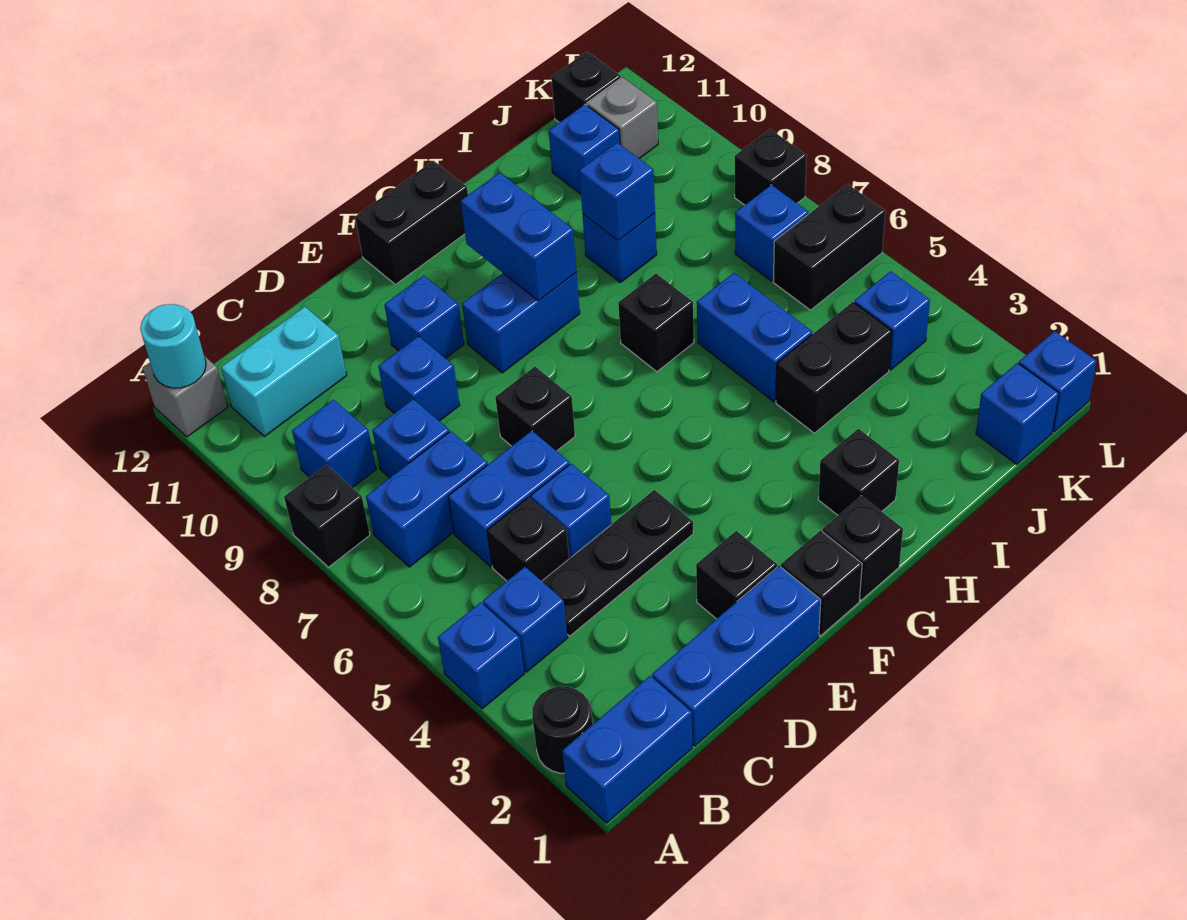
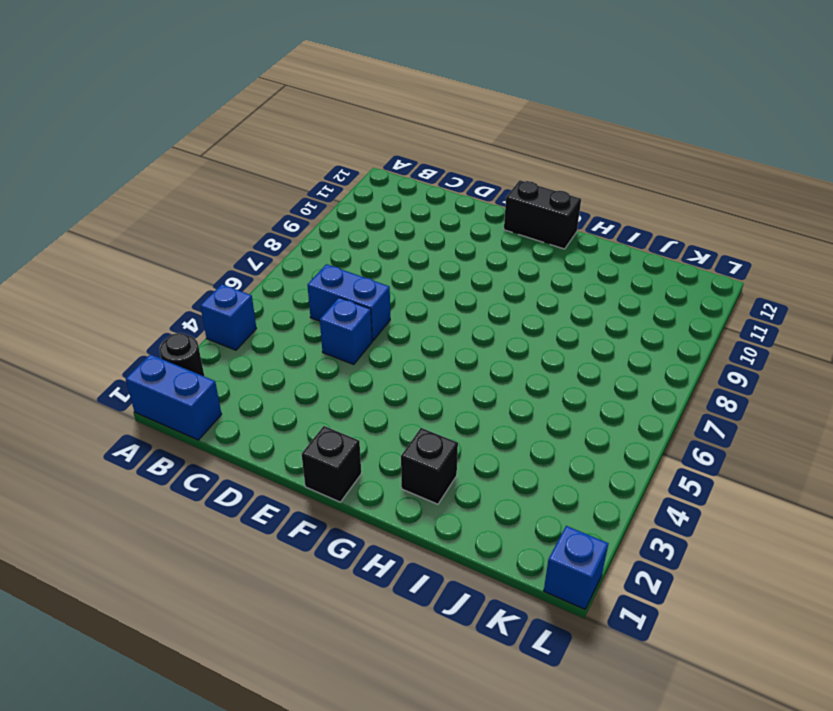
none -> black 1x1 brick [284,465,370,567]
none -> grey 1x1 brick [143,356,228,437]
none -> blue 1x1 brick [483,567,568,672]
none -> blue 1x2 brick [366,431,488,567]

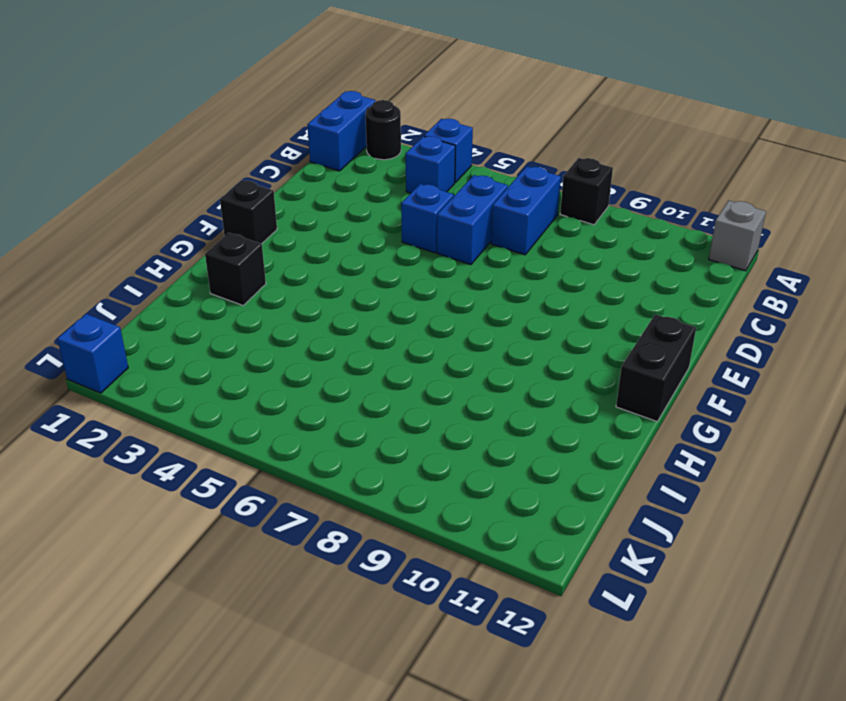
none -> blue 1x1 brick [292,400,376,488]
none -> cyan 1x2 brick [221,307,347,436]
none -> blue 1x3 brick [652,566,821,746]
none -> black 1x3 plate [542,490,693,636]

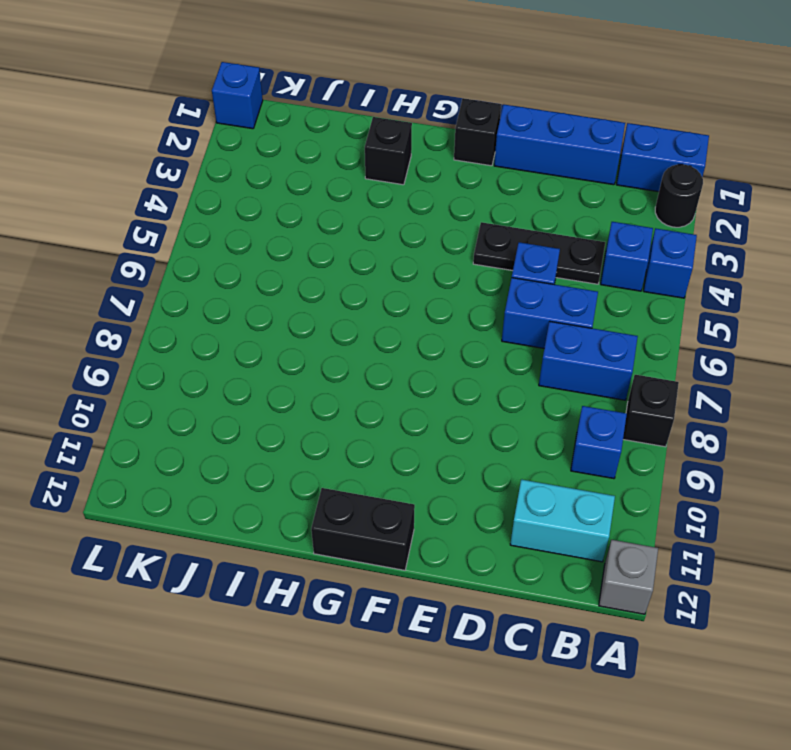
none -> black 1x1 brick [487,497,569,581]
none -> blue 1x1 brick [372,399,449,478]
none -> blue 1x1 brick [378,336,460,421]
none -> black 1x1 brick [696,531,777,619]

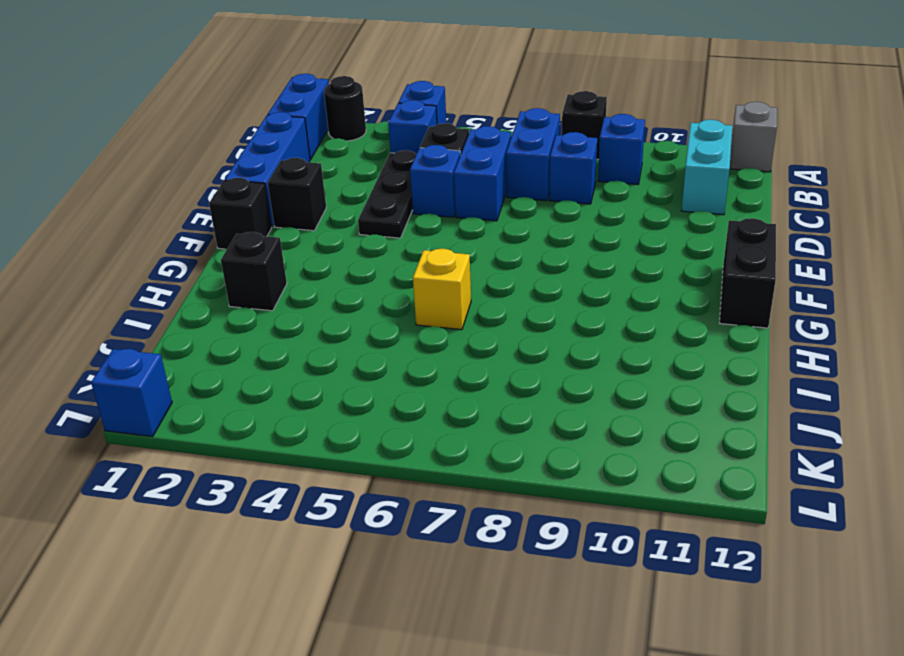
yellow 1x1 brick [413,249,471,330] -> none
none -> blue 1x1 brick [378,336,460,421]
none -> black 1x1 brick [495,367,575,451]
none -> blue 1x1 brick [385,276,464,358]
none -> blue 1x2 brick [462,273,580,373]

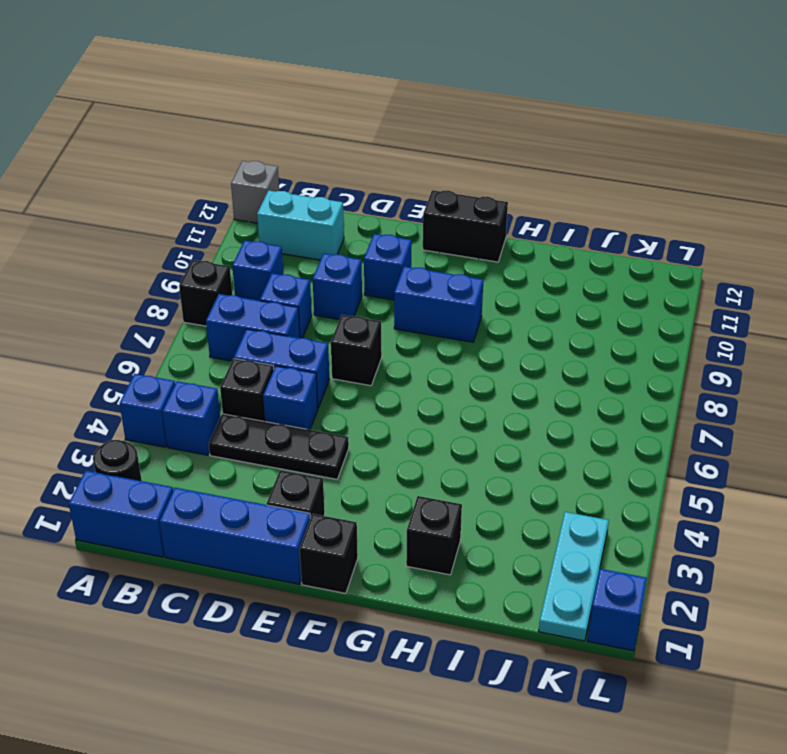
cyan 1x3 plate [539,512,609,641] -> blue 1x1 brick [976,363,1059,464]
none -> black 1x1 brick [822,496,903,600]
none -> black 1x1 brick [618,274,694,372]
none -> black 1x2 brick [776,302,892,433]
none -> blue 1x2 brick [697,273,812,402]

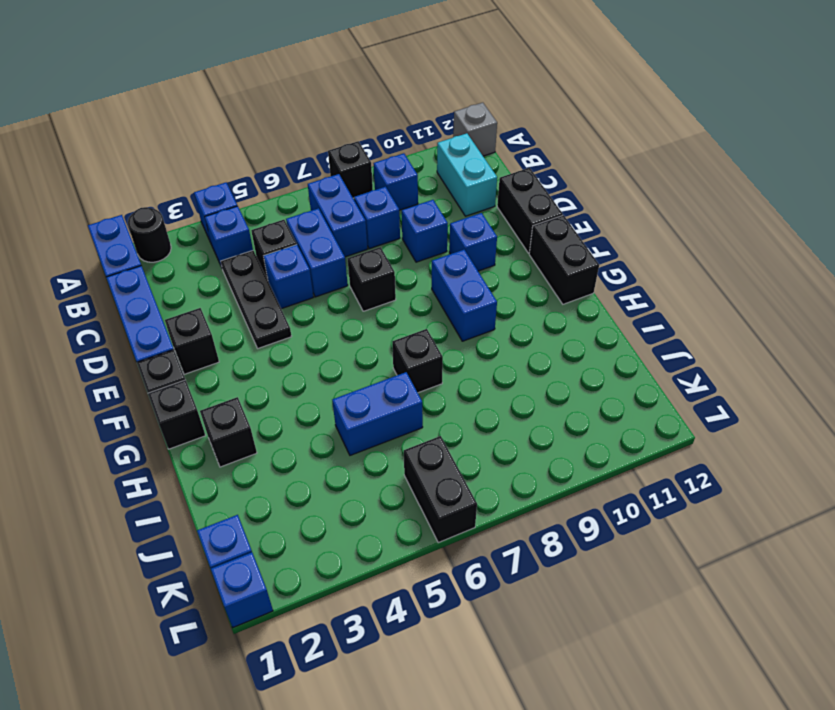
black 1x2 brick [497,168,563,253] -> black 1x2 brick moved to [776,302,892,433]
none -> blue 1x1 brick [583,213,657,282]
none -> blue 1x1 brick [549,104,620,194]
none -> blue 1x1 brick [854,271,930,370]
none -> blue 1x1 brick [735,185,808,281]

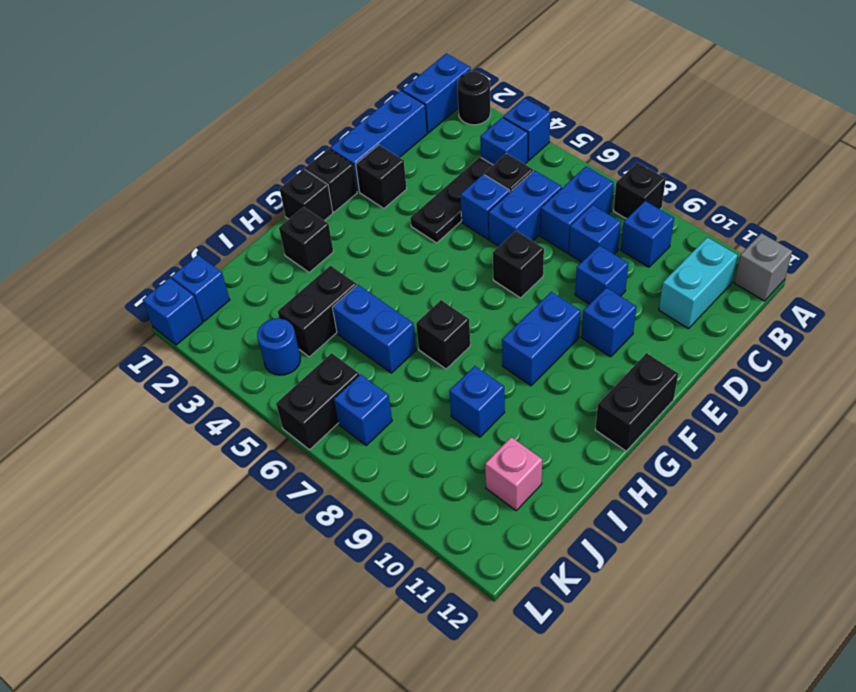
pink 1x1 brick [485,437,542,510] -> blue 1x1 brick [549,104,620,194]
blue 1x1 round brick [257,318,300,375] -> blue 1x1 brick [854,271,930,370]
none -> grey 1x1 brick [587,77,658,158]
none -> black 1x1 brick [551,52,621,122]
none -> black 1x1 brick [735,129,807,205]
none -> cyan 1x1 round brick [140,304,206,388]

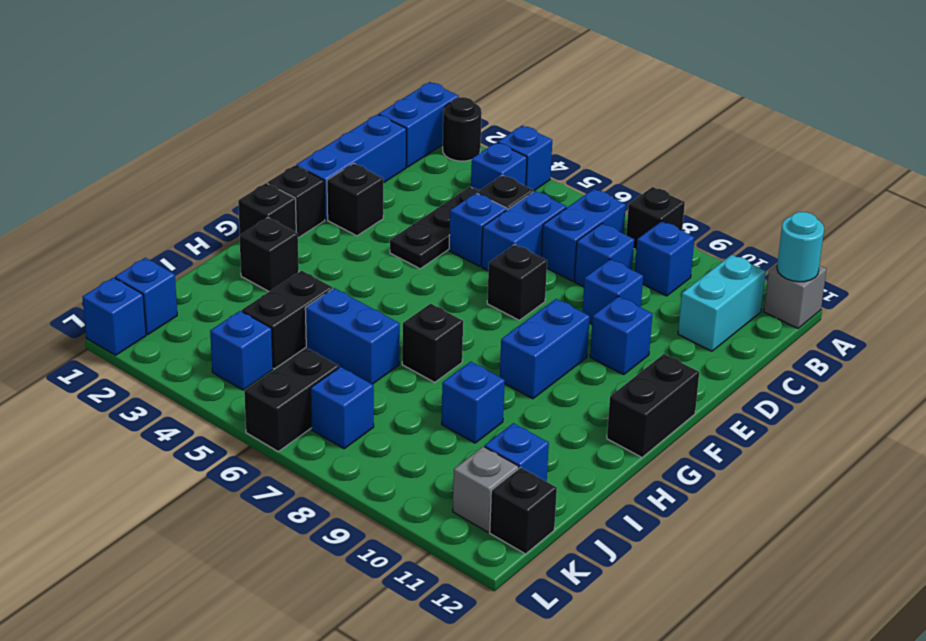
none -> black 1x1 brick [735,129,807,205]
none -> blue 1x2 brick [461,172,576,301]
none -> blue 1x1 brick [579,143,655,240]

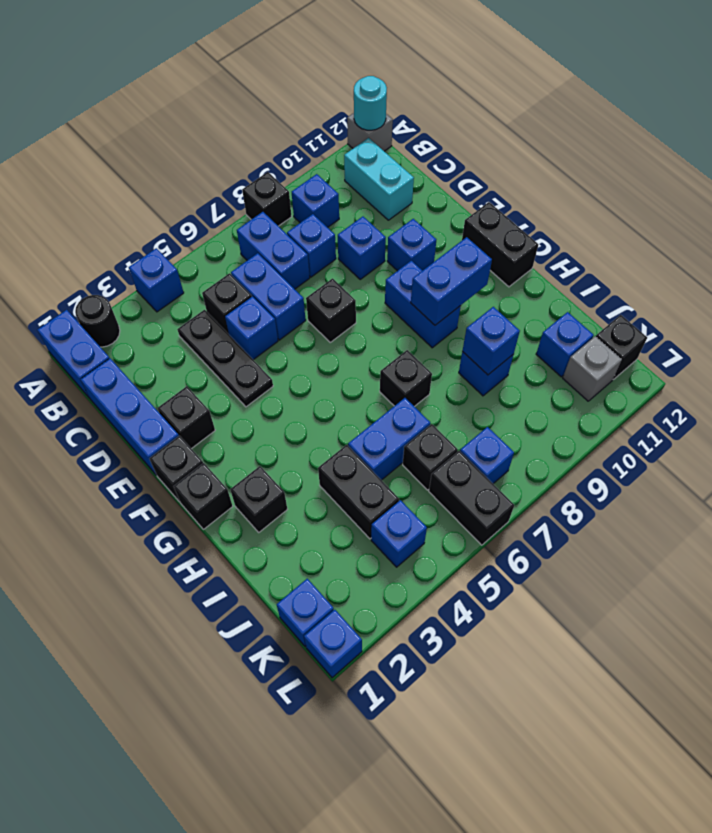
black 1x1 brick [403,424,458,490] -> black 1x1 brick moved to [735,129,807,205]
none -> blue 1x1 brick [483,567,568,672]

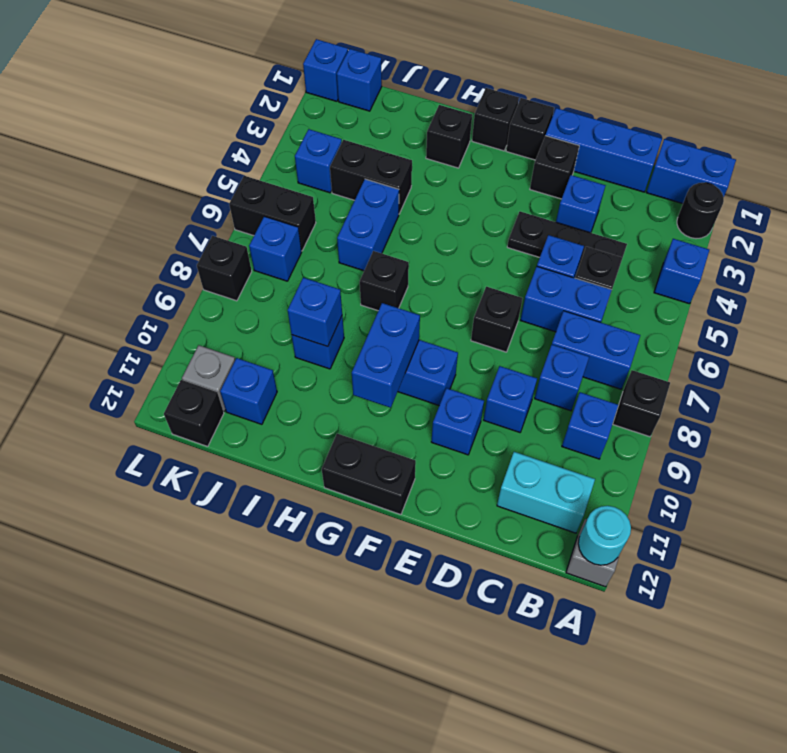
blue 1x1 brick [556,175,606,233] -> blue 1x1 brick moved to [483,567,568,672]

